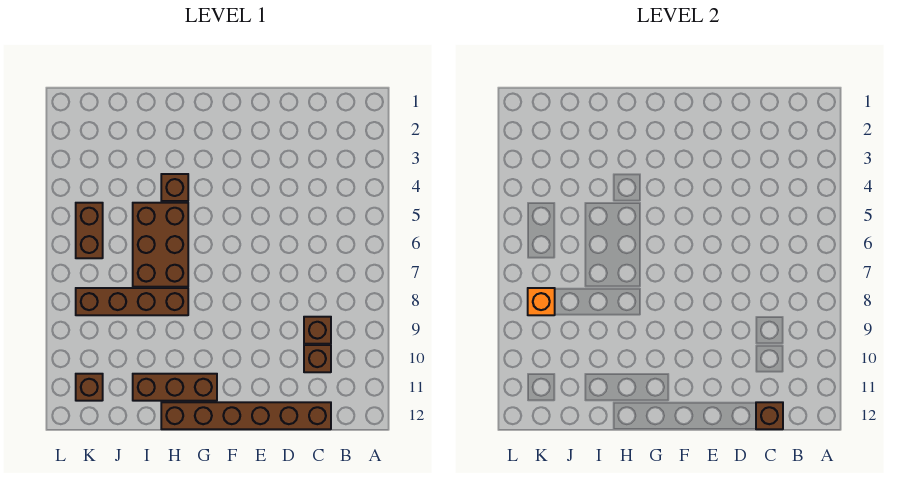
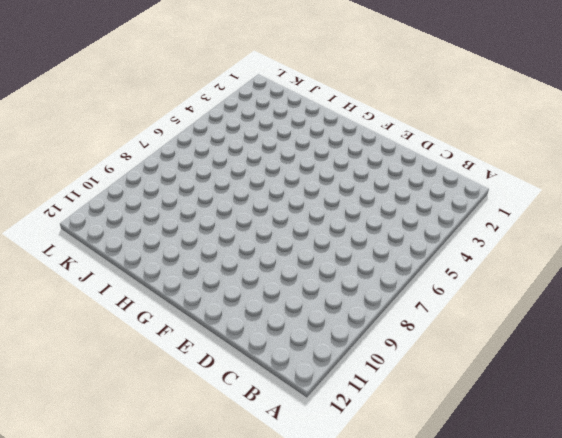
none -> brown 1x1 brick [304,317,331,344]
none -> brown 1x1 brick [304,345,331,372]

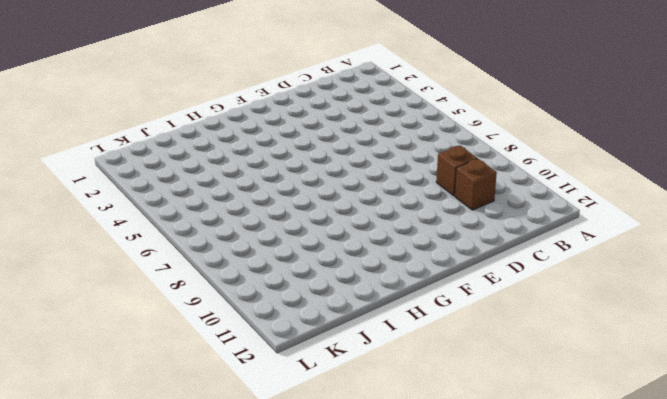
none -> brown 1x6 brick [161,402,331,429]
none -> brown 1x3 brick [133,374,217,401]

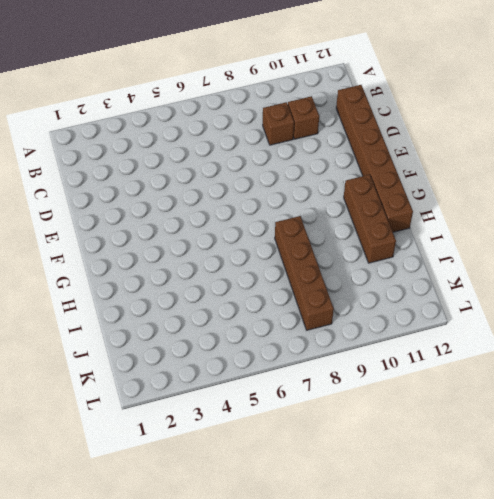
none -> brown 1x1 brick [161,174,188,201]
none -> brown 2x3 brick [133,203,188,287]

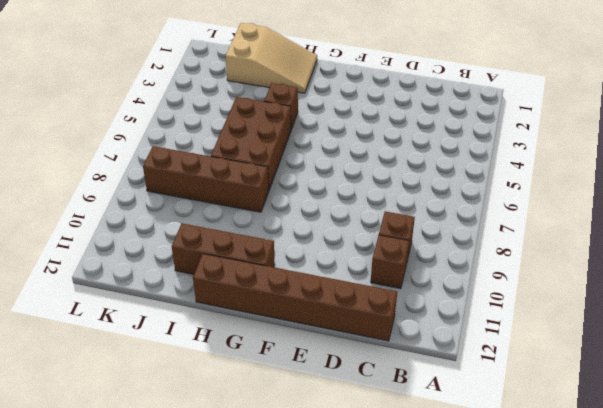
tan 2x3 slope [226,23,317,93] -> none
none -> brown 1x2 brick [76,203,103,258]
none -> brown 1x1 brick [76,374,103,401]

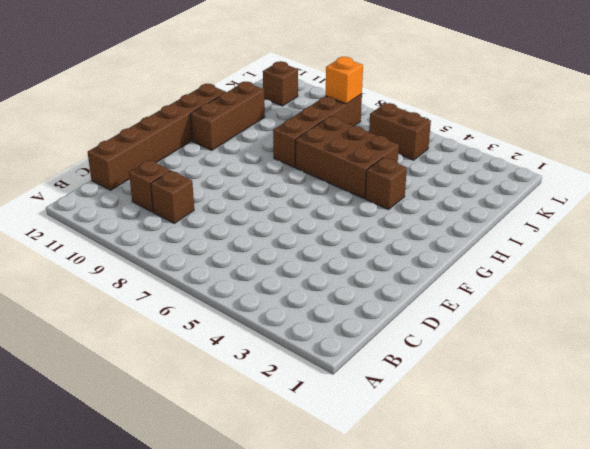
none -> brown 1x1 brick [756,402,783,429]

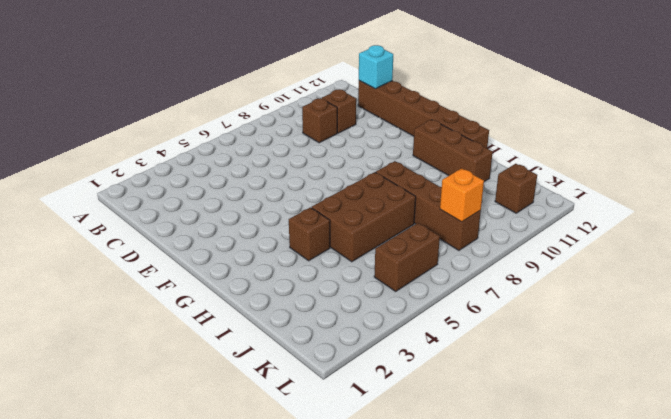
cyan 1x1 brick [359,45,393,89] -> brown 1x1 brick [756,402,783,429]

